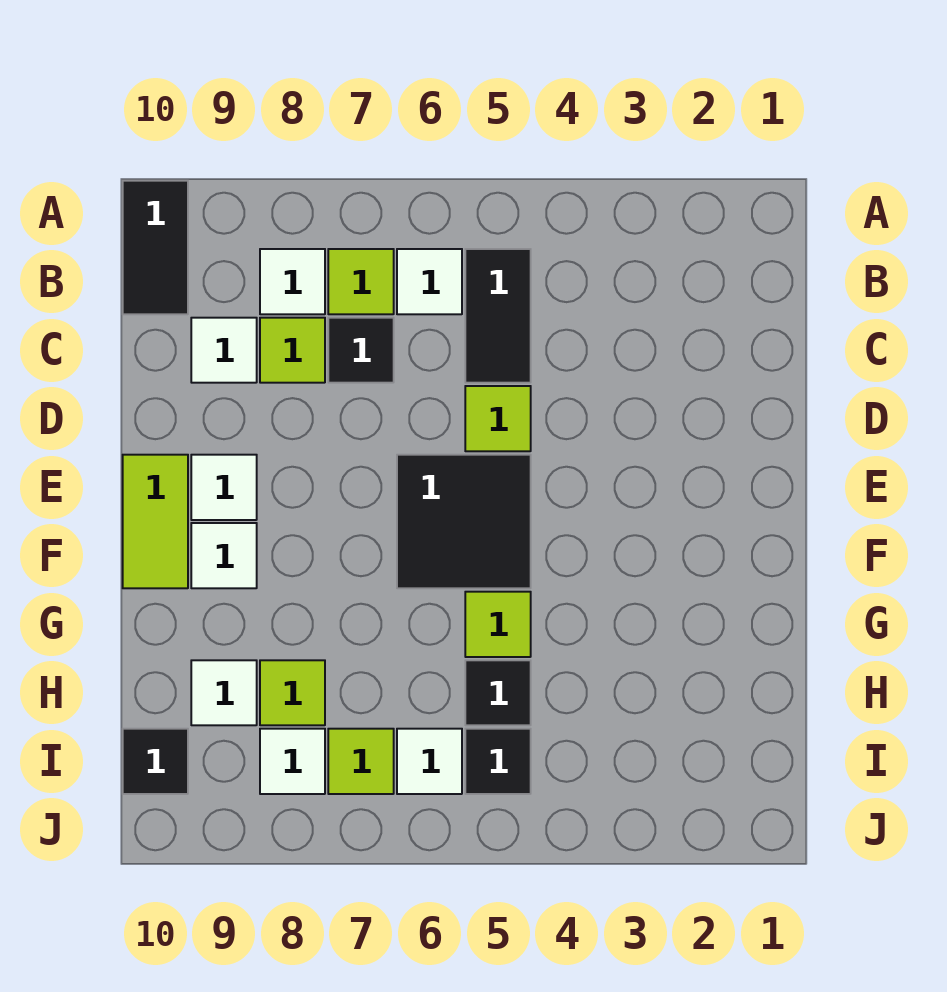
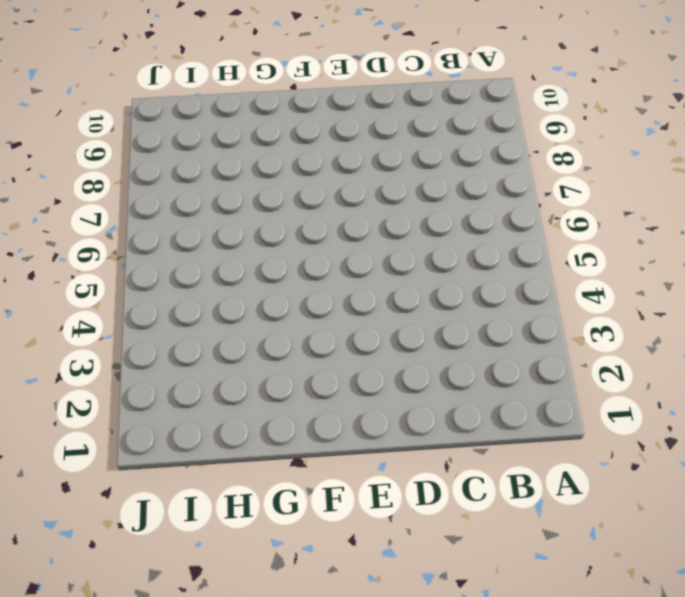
none -> black 1x2 tile [123,181,188,314]
none -> black 1x2 tile [465,249,531,383]
none -> white 1x1 tile [397,249,462,314]

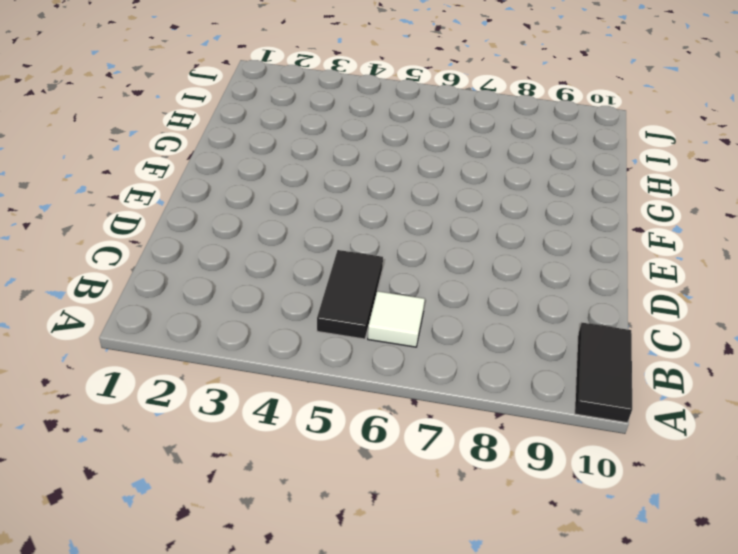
none -> lime 1x1 tile [328,249,394,314]
none -> white 1x1 tile [260,249,325,314]
none -> black 1x1 tile [328,318,394,383]

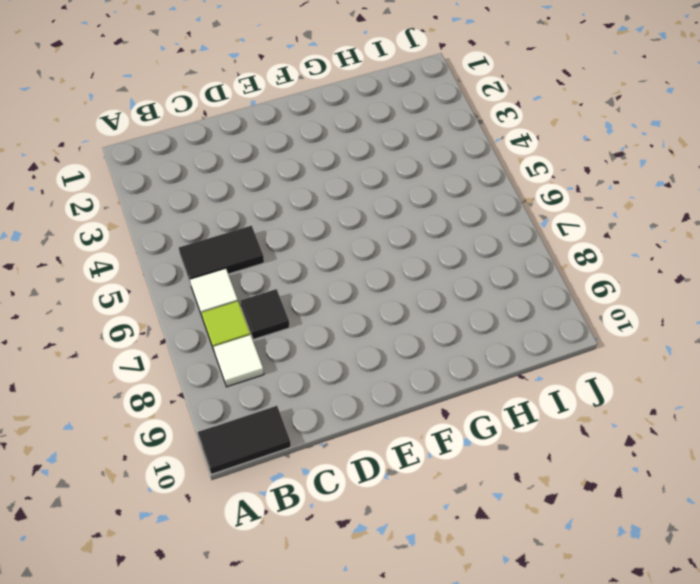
none -> lime 1x1 tile [260,318,325,383]
none -> white 1x1 tile [191,318,257,383]
none -> lime 1x1 tile [465,386,531,451]

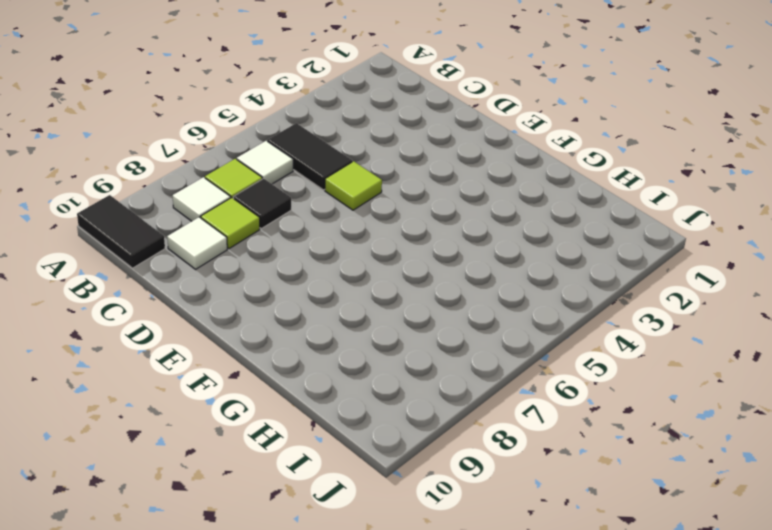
none -> black 2x2 tile [397,455,531,588]
none -> white 1x1 tile [191,455,257,520]
none -> lime 1x2 tile [123,455,188,588]

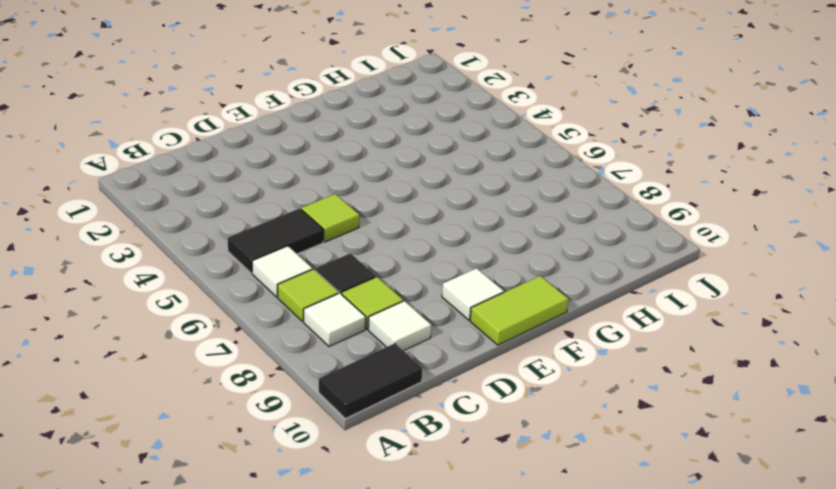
none -> black 2x2 tile [397,455,531,588]
none -> white 1x1 tile [191,523,257,588]
none -> lime 1x1 tile [465,592,531,657]

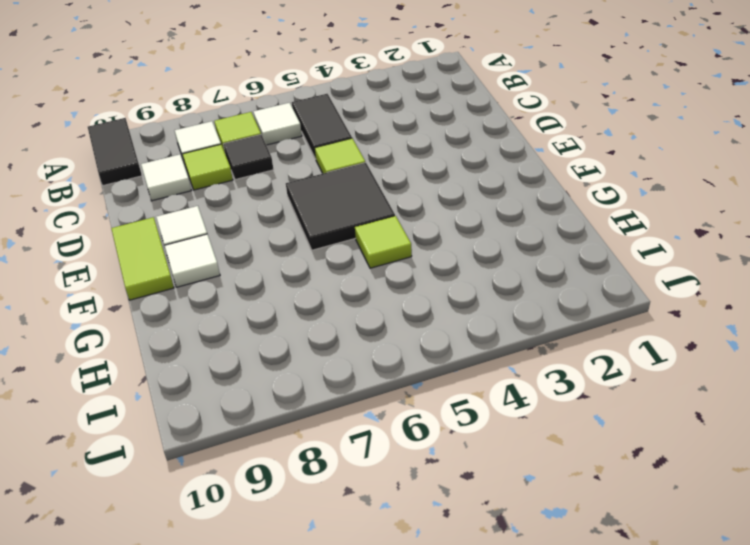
none -> black 1x1 tile [465,660,531,725]
none -> lime 1x1 tile [260,660,325,725]
none -> white 1x1 tile [191,660,257,725]

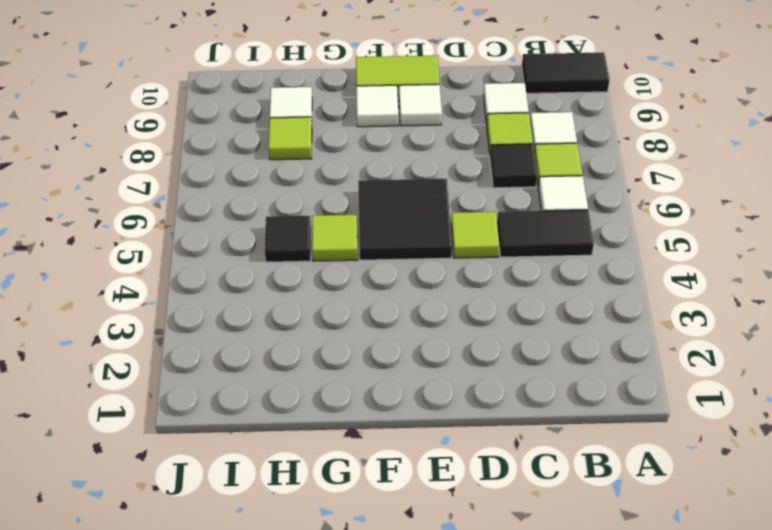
none -> black 1x1 tile [465,729,531,794]
none -> white 1x1 tile [397,729,462,794]
none -> lime 1x1 tile [328,729,394,794]

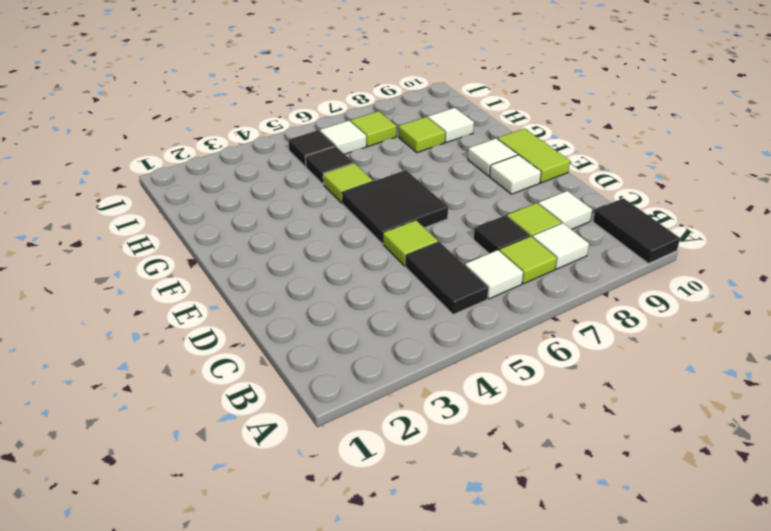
none -> white 1x1 tile [260,729,325,794]
none -> black 1x1 tile [123,729,188,794]

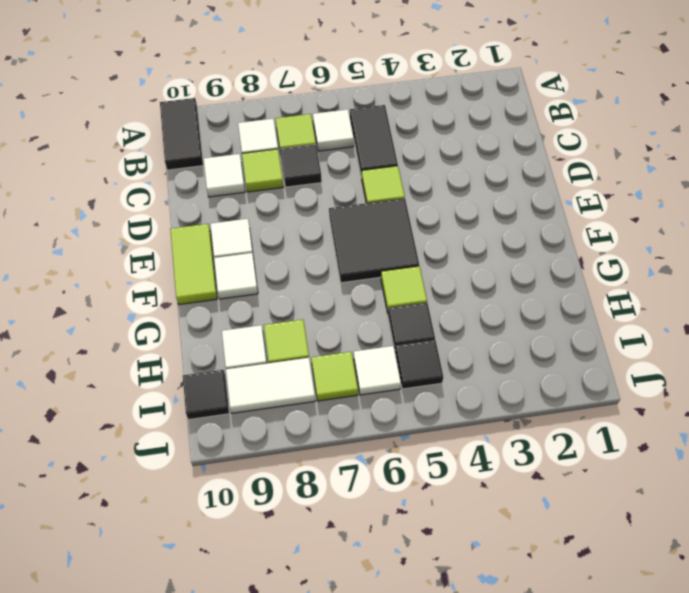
white 1x2 tile [226,358,315,413] -> white 1x1 tile [260,729,325,794]

